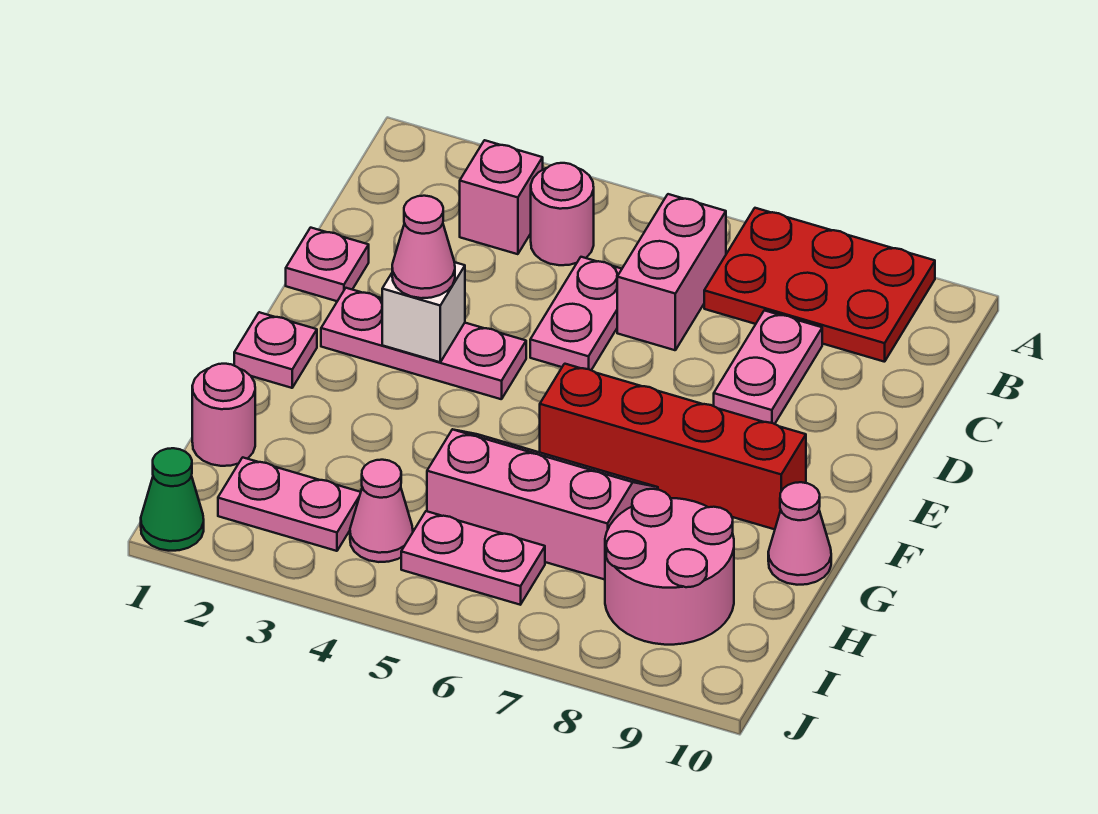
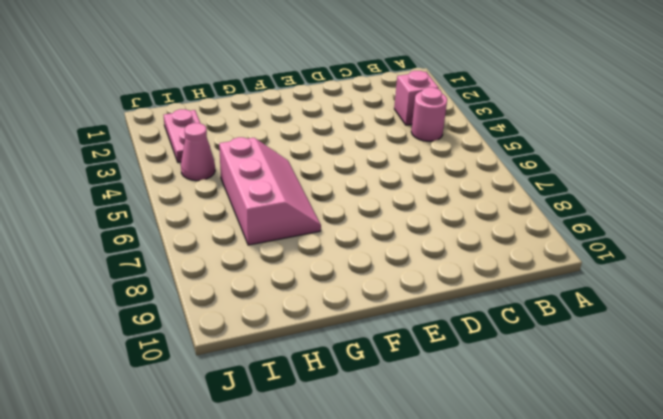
none -> red 2x3 plate [704,208,935,362]
none -> pink 1x2 brick [617,194,726,350]
none -> pink 1x2 plate [530,257,622,370]

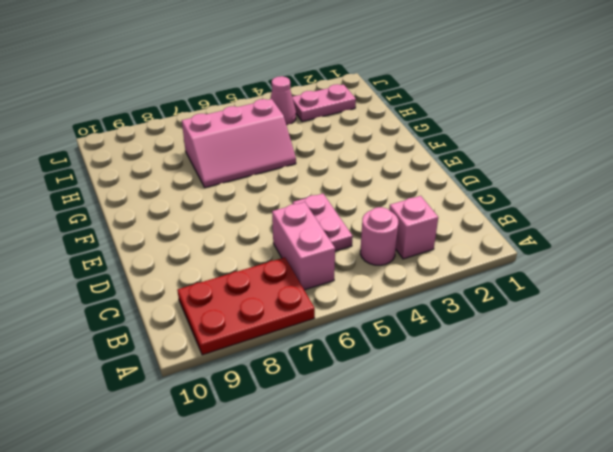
none -> pink 1x2 plate [714,310,822,424]
none -> pink 1x1 plate [286,228,369,301]
none -> pink 1x3 plate [321,288,526,399]

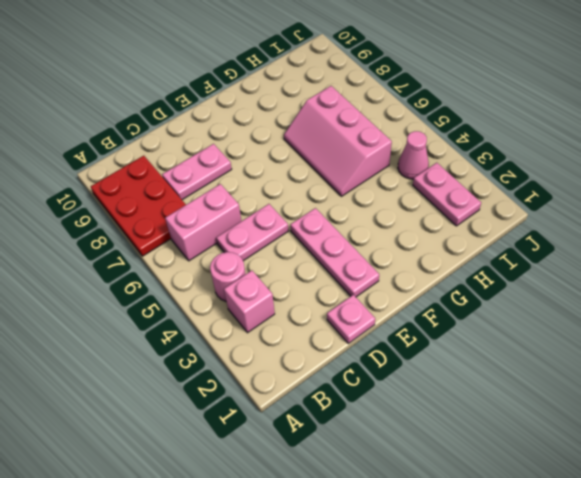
none -> pink 1x1 plate [234,312,317,388]
none -> red 1x4 brick [540,364,806,529]
none -> pink 1x1 cone [768,482,831,585]

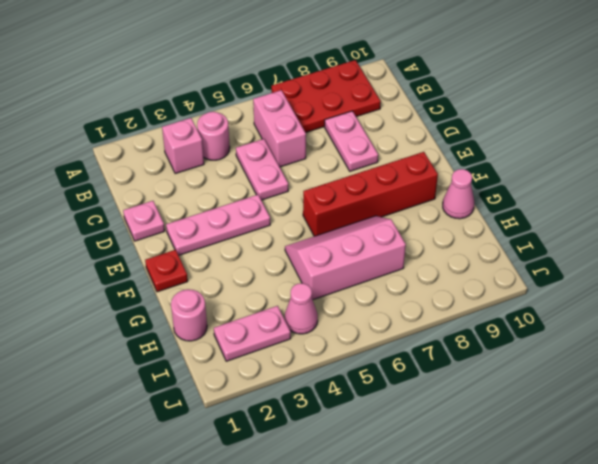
red 1x1 plate [145,250,188,292] -> pink 1x1 plate [234,312,317,388]
none -> pink 2x2 round brick [605,489,734,645]
none -> pink 1x2 plate [401,511,545,605]
none -> green 1x1 cone [141,448,204,551]

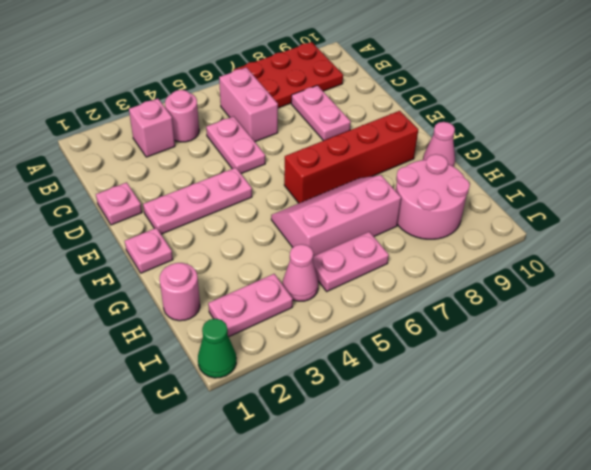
none -> white 1x1 brick [382,262,465,362]
none -> pink 1x1 cone [392,196,455,298]

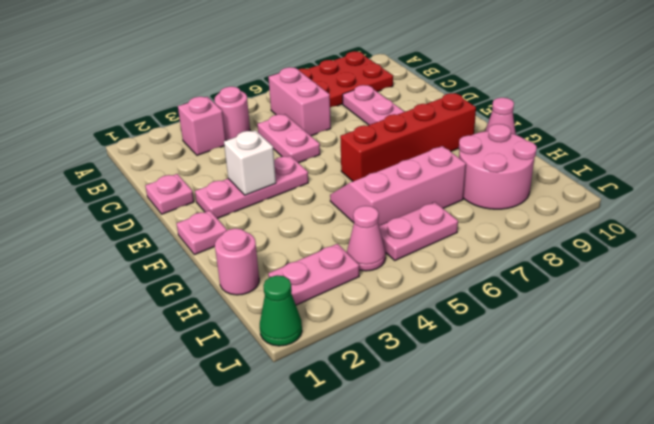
none -> pink 1x1 cone [392,196,455,298]

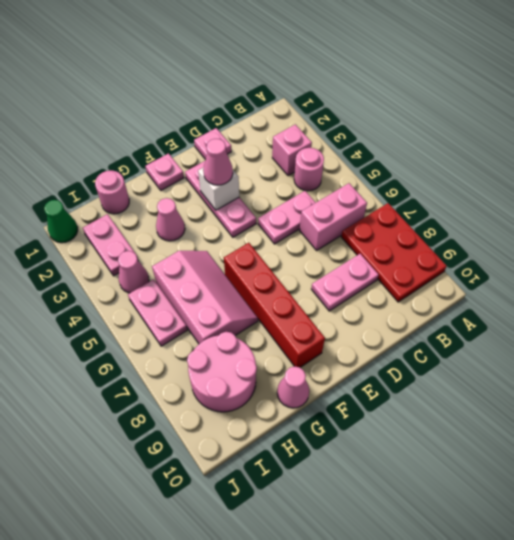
pink 1x1 cone [156,198,185,241] -> none

